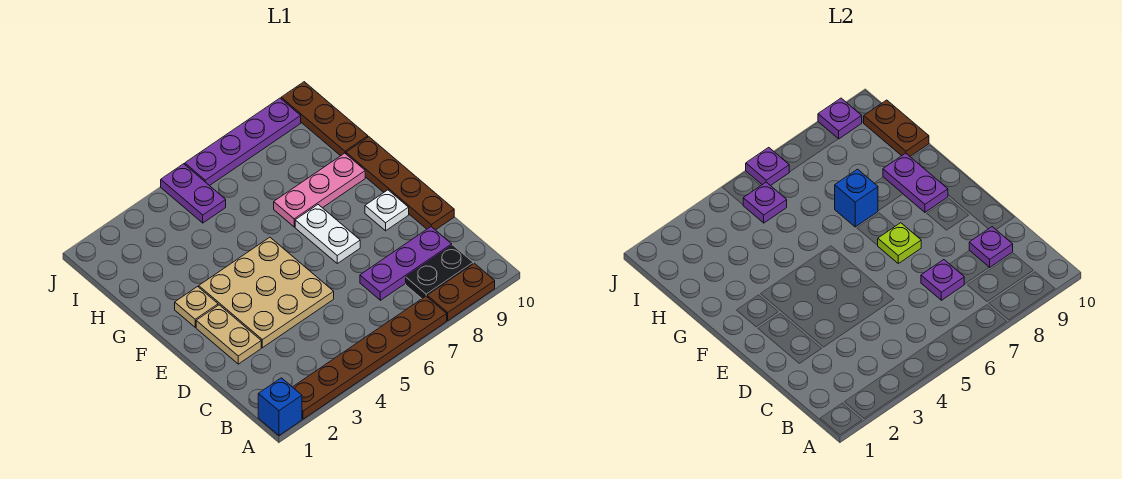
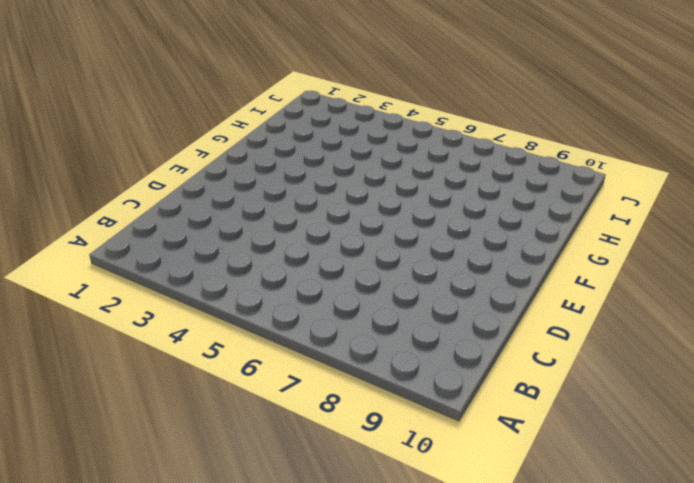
none -> blue 1x1 brick [258,378,302,435]
none -> brown 1x6 plate [293,296,447,419]
none -> brown 1x2 plate [427,263,495,320]

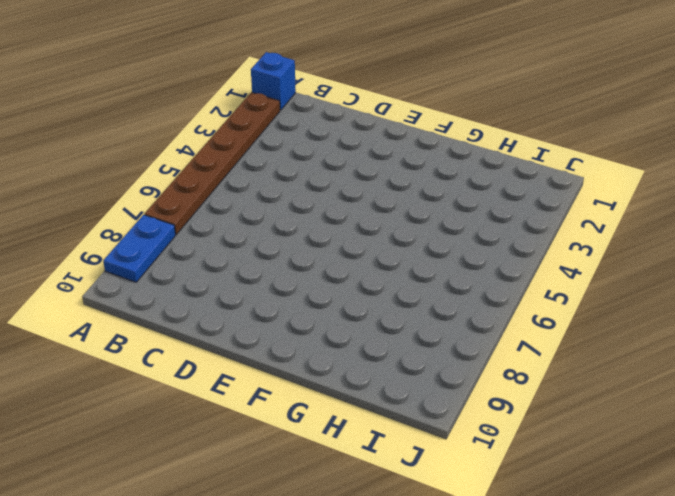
blue 1x2 plate [103,215,176,282] -> brown 1x2 plate [427,263,495,320]
none -> black 1x2 plate [406,245,473,298]
none -> purple 1x3 plate [360,227,452,300]
none -> tan 1x2 plate [196,305,261,364]

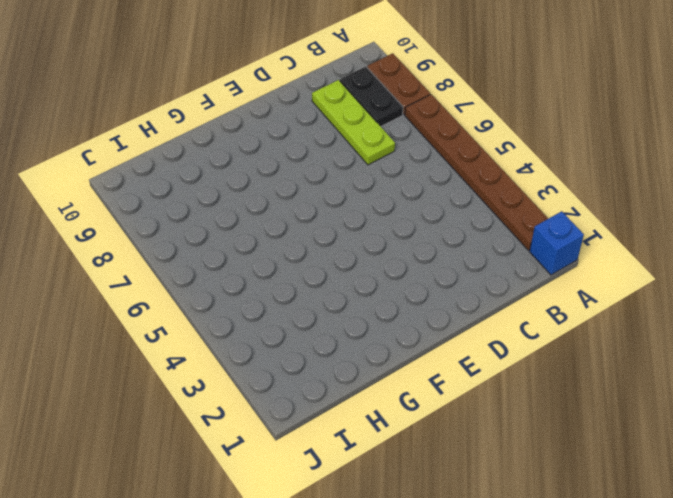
lime 1x3 plate [312,80,395,165] -> purple 1x3 plate [360,227,452,300]
none -> tan 1x2 plate [196,305,261,364]
none -> tan 3x3 plate [199,237,334,348]
none -> brown 1x4 plate [346,137,454,230]

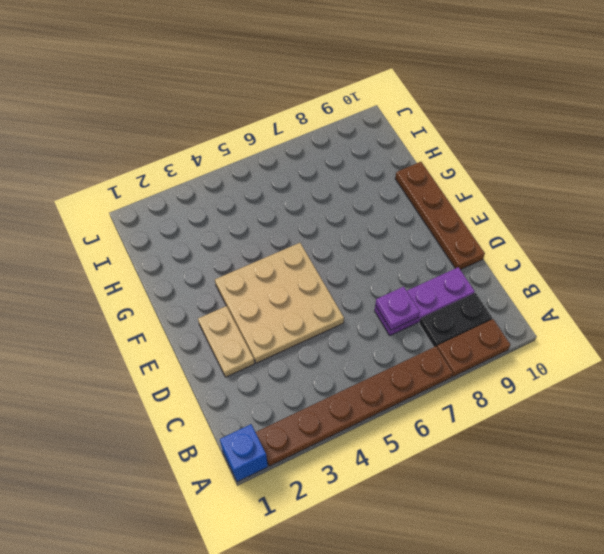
none -> white 1x2 plate [295,205,360,263]
none -> white 1x1 plate [365,190,409,231]
none -> tan 1x1 plate [175,287,218,327]

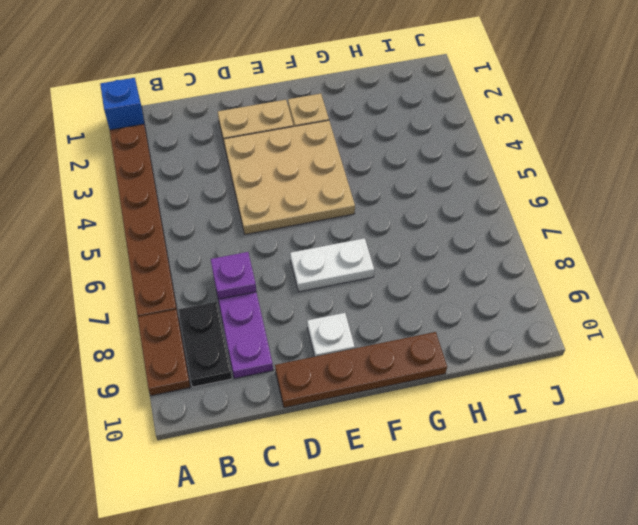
none -> pink 1x3 plate [274,153,365,227]
none -> brown 1x3 plate [281,82,368,156]
none -> purple 1x2 plate [161,164,226,223]

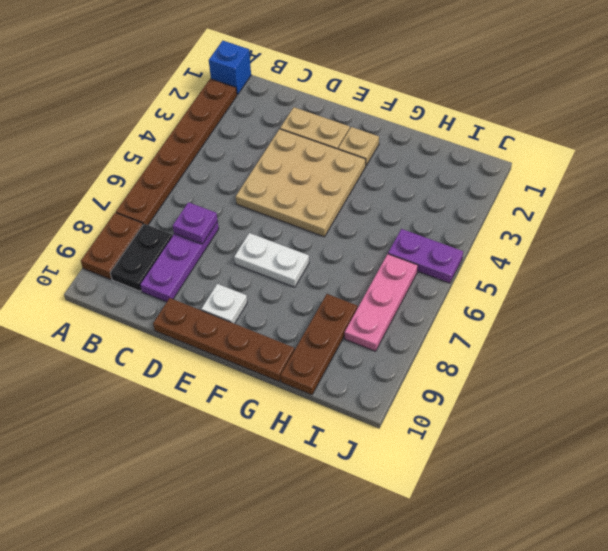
brown 1x3 plate [280,294,357,395] -> brown 1x3 plate turned to [281,82,368,156]
pink 1x3 plate [345,254,418,351] -> pink 1x3 plate moved to [274,153,365,227]
none -> purple 1x4 plate [185,98,301,186]
none -> purple 1x1 plate [969,227,1013,267]
none -> lime 1x1 plate [877,223,921,263]

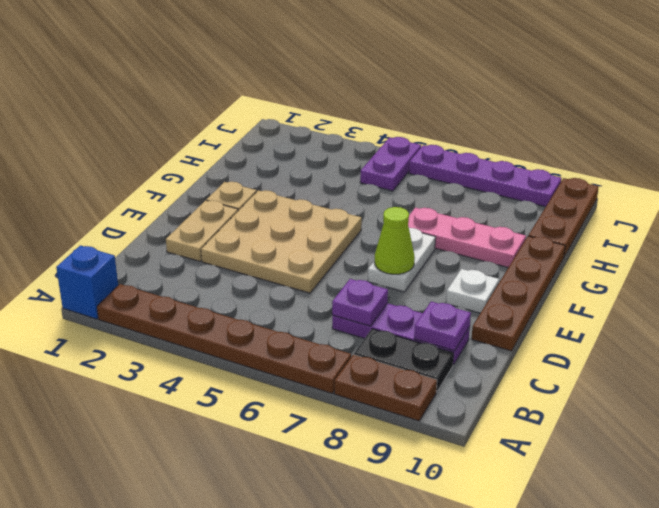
lime 1x1 cone [375,207,415,274] -> lime 1x1 plate [877,223,921,263]
none -> purple 1x2 plate [883,153,948,212]
none -> blue 1x1 brick [835,169,878,227]
none -> brown 1x2 plate [864,100,929,156]

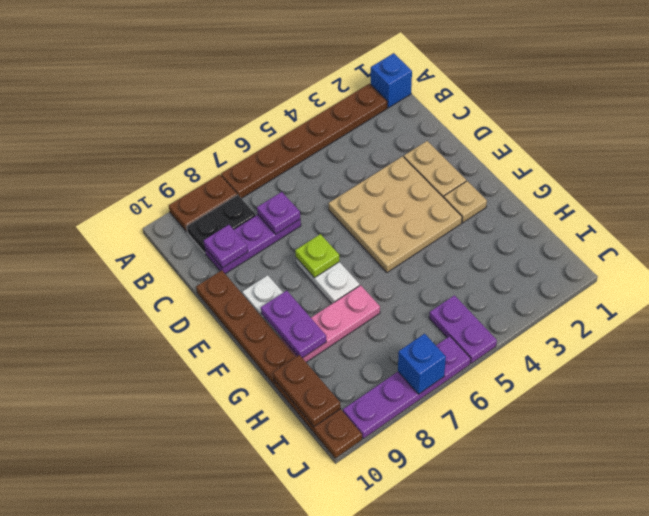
blue 1x1 brick [398,334,446,394] -> blue 1x1 brick moved to [835,169,878,227]
none -> purple 1x1 plate [743,182,787,223]
none -> purple 1x1 plate [746,147,789,186]
none -> purple 1x1 plate [818,98,862,139]

